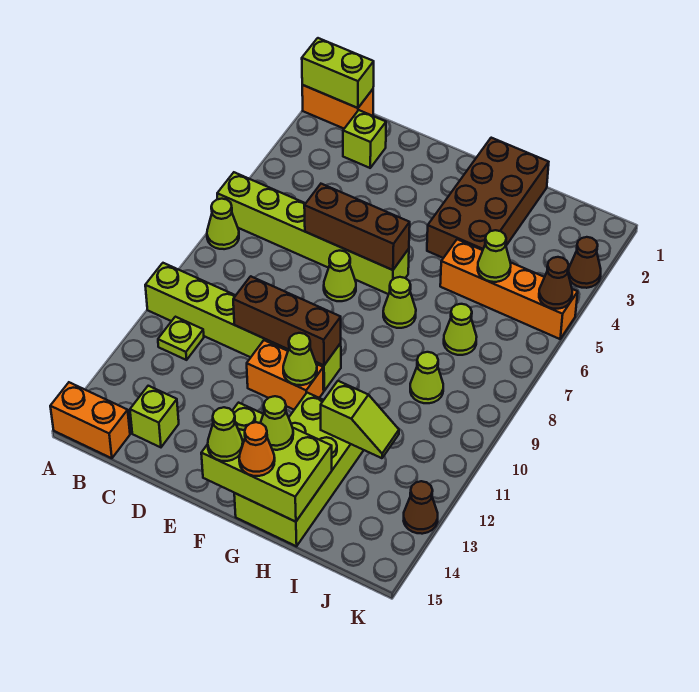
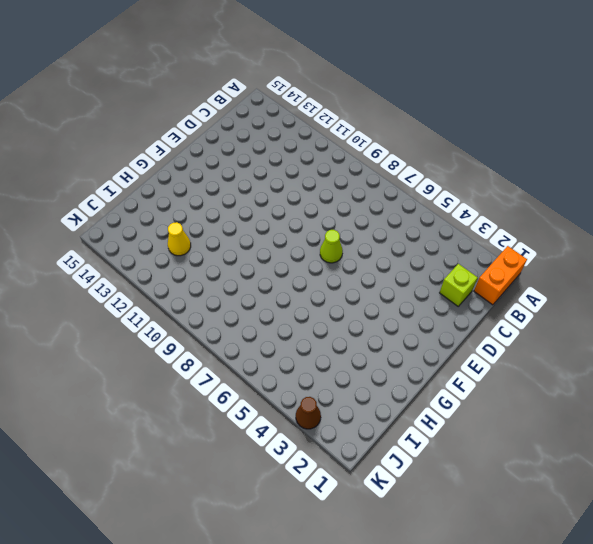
yellow 1x1 cone [168,222,191,256] -> none
none -> lime 1x6 brick [217,172,409,294]
none -> lime 1x1 cone [207,199,239,249]
none -> lime 1x6 brick [145,263,341,391]

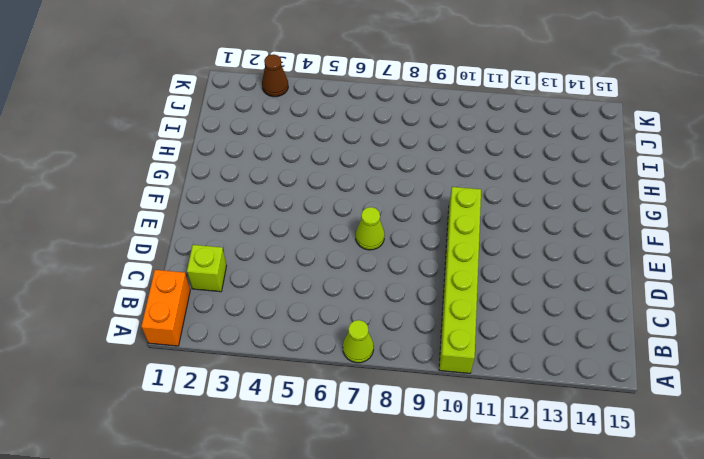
none -> lime 1x6 brick [217,172,409,294]
none -> orange 1x2 brick [50,382,130,458]
none -> lime 1x1 plate [158,317,204,360]

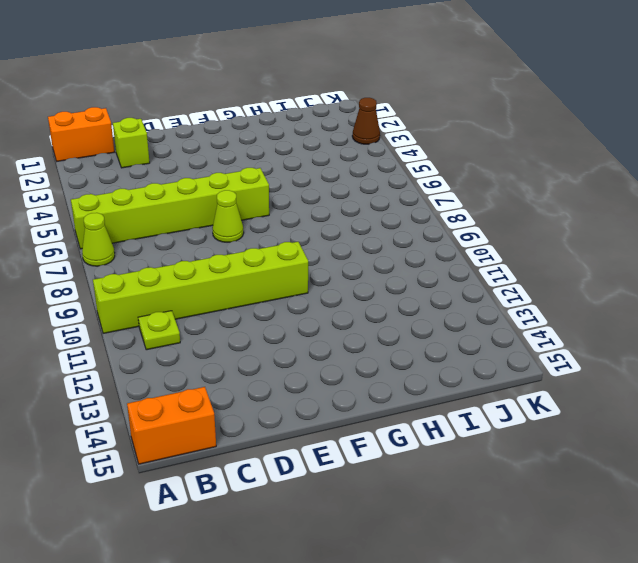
none -> lime 1x1 brick [130,386,179,447]
none -> orange 1x2 brick [247,340,324,410]
none -> brown 2x4 brick [427,138,549,258]

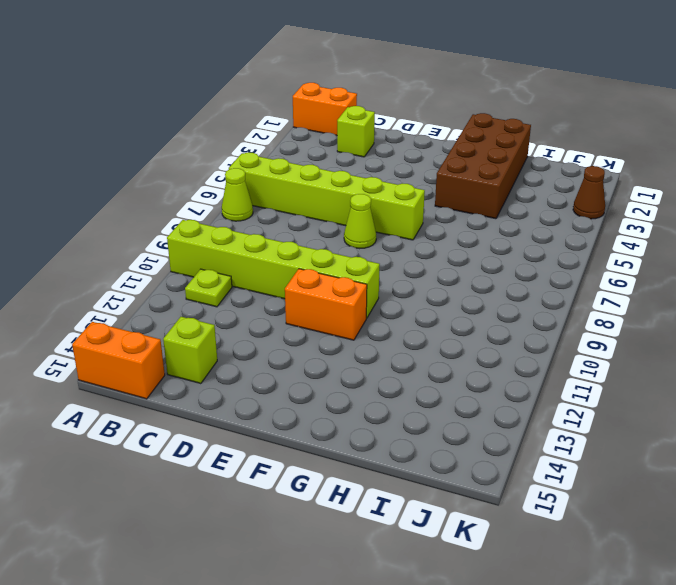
none -> lime 1x1 cone [383,277,416,328]
none -> lime 2x4 brick [234,393,364,546]
none -> orange 1x4 brick [440,239,578,339]

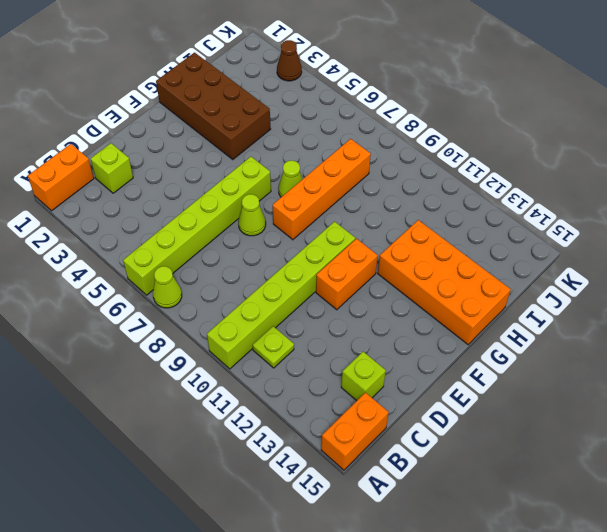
orange 1x4 brick [273,139,371,240] -> orange 1x4 brick moved to [440,239,578,339]
orange 2x4 brick [378,220,511,345] -> lime 2x4 brick [234,393,364,546]
none -> lime 1x1 cone [444,304,477,355]
none -> lime 1x1 cone [410,352,443,403]
none -> brown 1x1 cone [404,481,438,534]

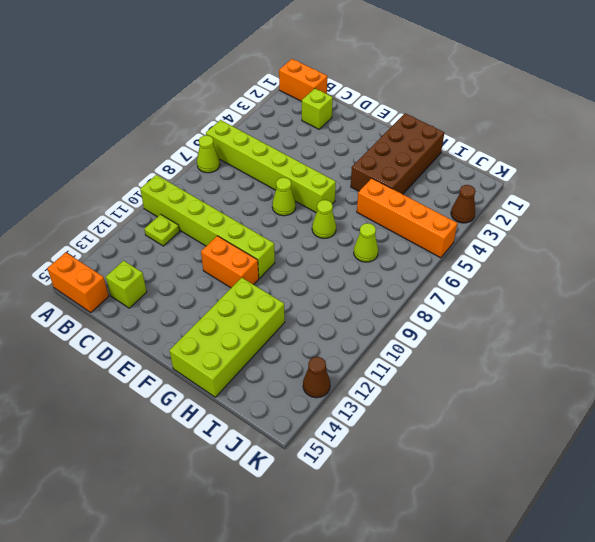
none -> lime 1x1 cone [410,352,443,403]
none -> lime 1x2 brick [302,38,374,108]
none -> brown 1x3 brick [304,184,410,270]

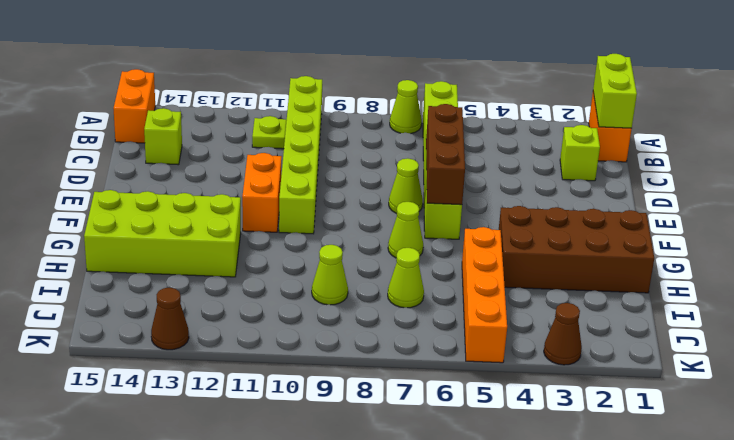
none -> brown 1x3 brick [233,276,341,365]
none -> lime 1x1 cone [283,333,317,385]
none -> lime 2x3 brick [201,403,332,522]

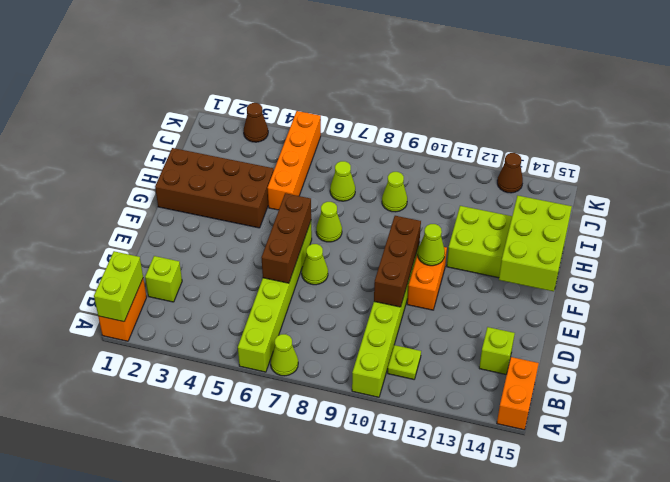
none -> lime 1x2 slope [321,381,399,458]
none -> lime 1x1 cone [478,230,511,282]
none -> brown 1x1 cone [539,257,572,309]

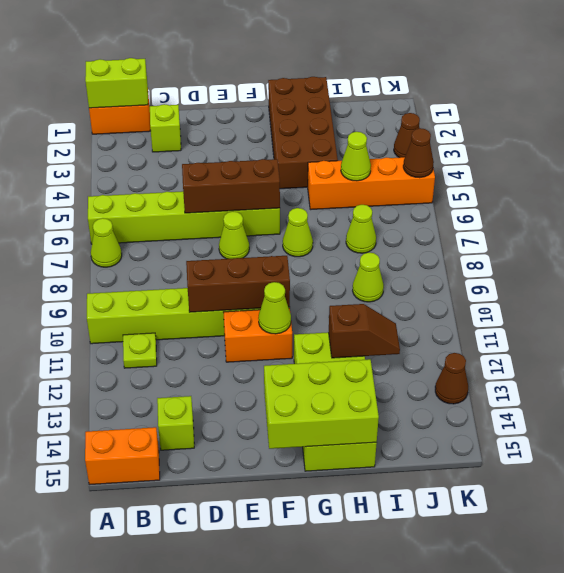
brown 1x2 slope [329,304,400,358] -> lime 1x2 slope [321,381,399,458]
none -> lime 1x1 cone [208,407,243,461]
none -> lime 1x1 cone [261,396,293,450]
none -> orange 1x1 cone [239,422,275,476]

